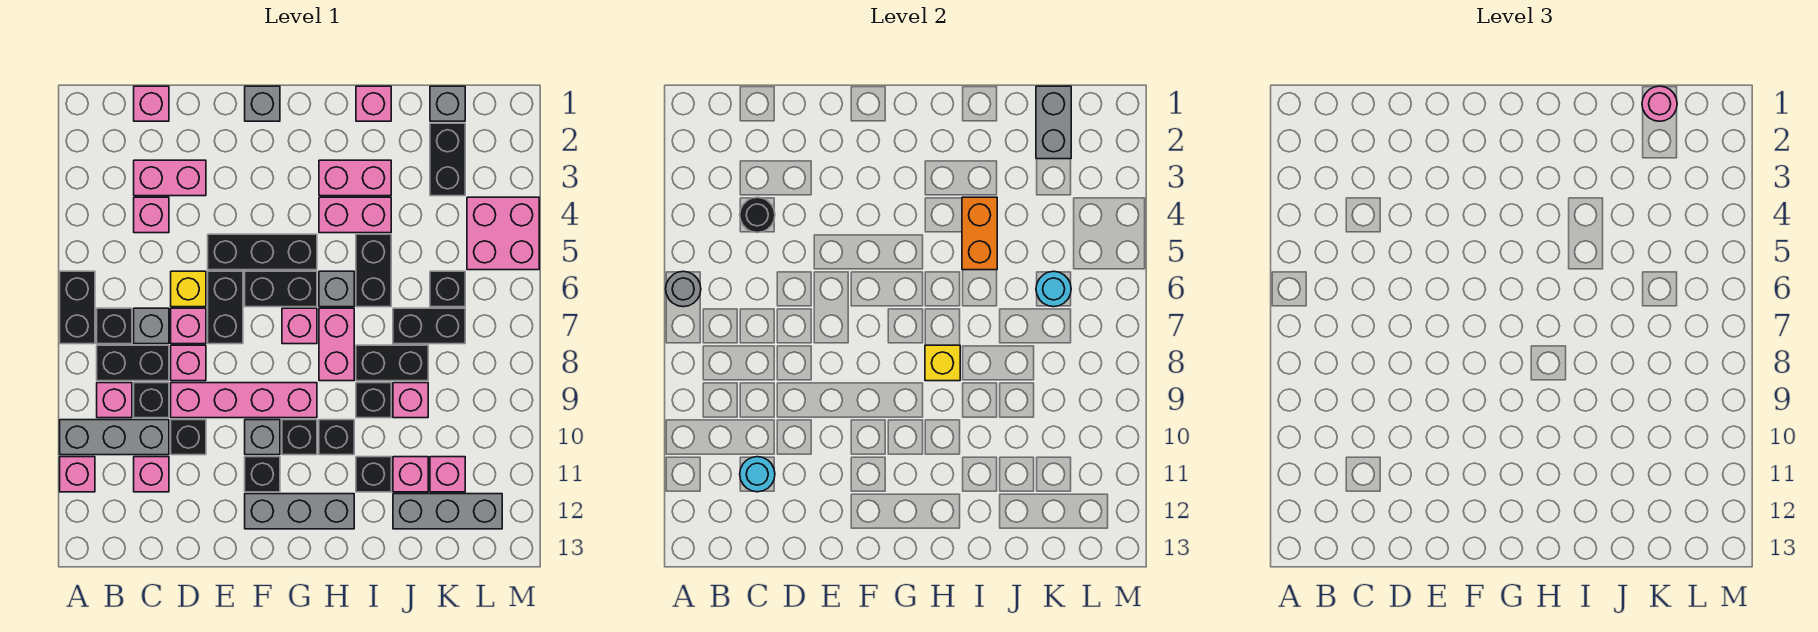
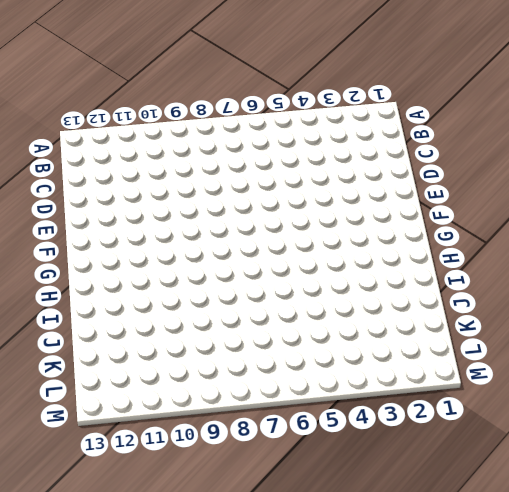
none -> black 1x2 brick [60,271,95,344]
none -> grey 1x3 brick [60,420,169,455]
none -> pink 1x1 brick [60,457,95,492]
none -> black 1x1 brick [97,308,132,344]

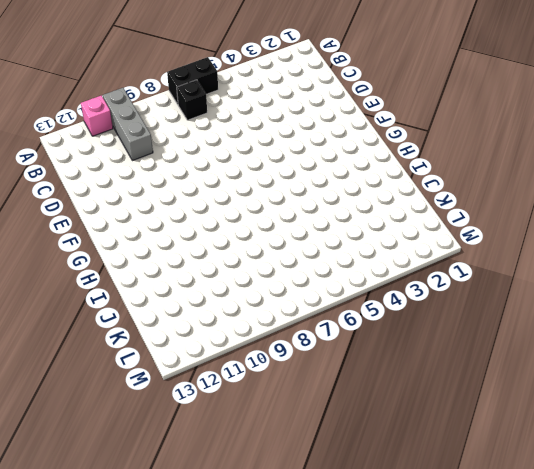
none -> black 1x2 brick [97,345,169,381]
none -> pink 1x1 brick [97,383,132,418]
none -> pink 1x1 brick [134,86,169,121]
none -> pink 1x2 brick [134,160,206,196]

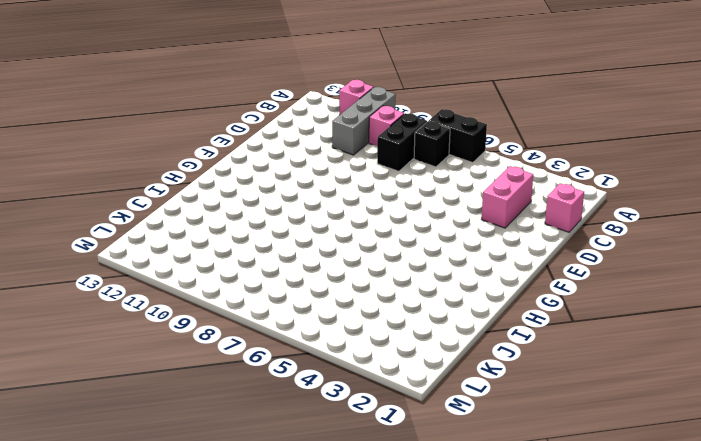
none -> pink 1x1 brick [134,197,169,233]
none -> grey 1x1 brick [134,308,169,344]
none -> black 1x1 brick [134,383,169,418]
none -> pink 1x1 brick [134,457,169,492]

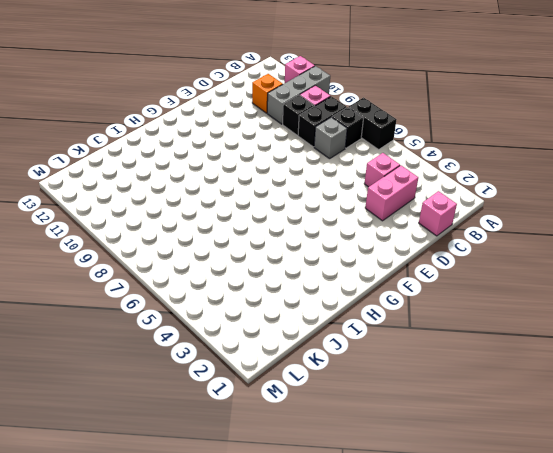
orange 1x1 brick [252,74,283,113] -> pink 1x1 brick [134,457,169,492]
none -> yellow 1x1 brick [171,271,206,307]
none -> pink 1x1 brick [171,308,206,344]
none -> pink 1x1 brick [171,345,206,381]
none -> pink 1x4 brick [171,383,317,418]

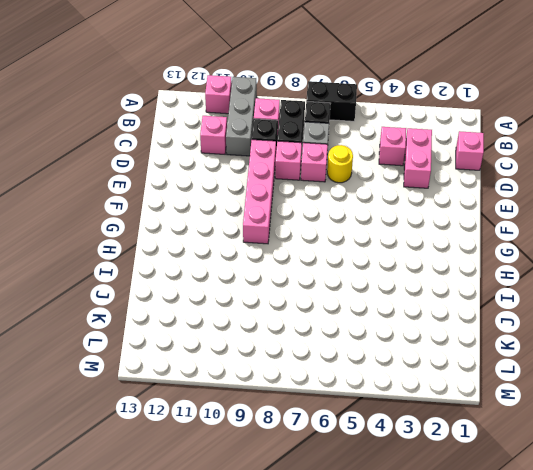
yellow 1x1 round brick [327,145,353,183] -> yellow 1x1 brick [171,271,206,307]
none -> black 1x1 brick [171,420,206,455]
none -> black 1x3 brick [208,234,317,270]
none -> black 1x2 brick [208,271,243,344]
none -> grey 1x1 brick [245,86,280,121]

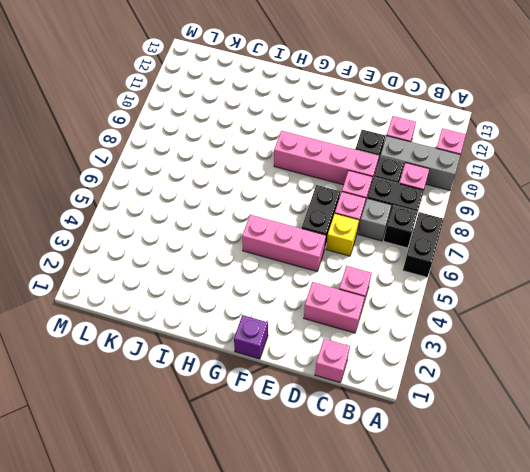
pink 1x3 brick [242,215,326,271] -> black 1x3 brick [208,234,317,270]
purple 1x1 brick [234,315,268,359] -> grey 1x1 brick [245,86,280,121]
none -> black 1x2 brick [245,271,317,307]
none -> grey 1x1 brick [245,420,280,455]
none -> black 1x1 brick [245,457,280,492]
none -> grey 1x3 brick [245,494,354,529]

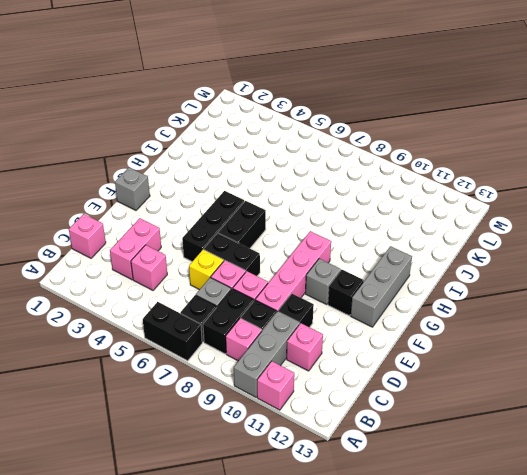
none -> pink 1x1 brick [282,308,317,344]
none -> black 1x1 brick [282,420,317,455]
none -> pink 1x2 brick [319,160,391,196]
none -> pink 1x2 brick [319,197,391,233]

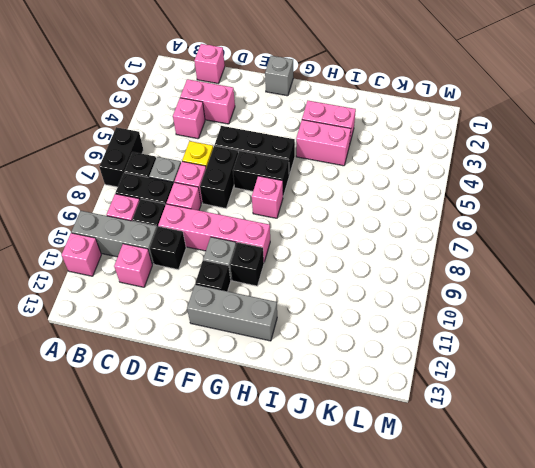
none -> grey 1x1 brick [319,271,354,307]
none -> pink 1x2 brick [319,308,354,381]
none -> black 1x1 brick [319,420,354,455]
none -> pink 1x1 brick [356,86,391,121]

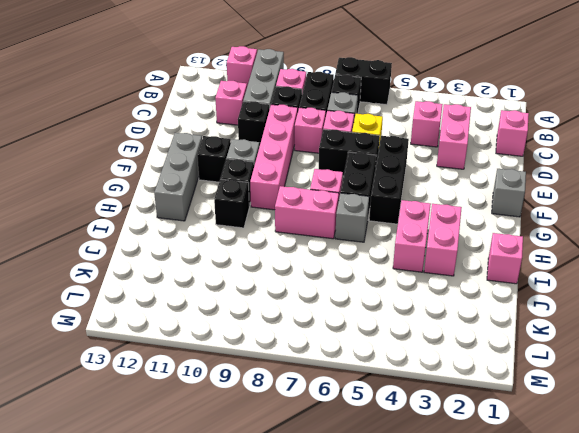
none -> black 1x2 brick [356,234,391,307]
none -> black 1x2 brick [356,345,428,381]
none -> black 1x1 brick [356,383,391,418]
none -> black 1x1 brick [356,457,391,492]

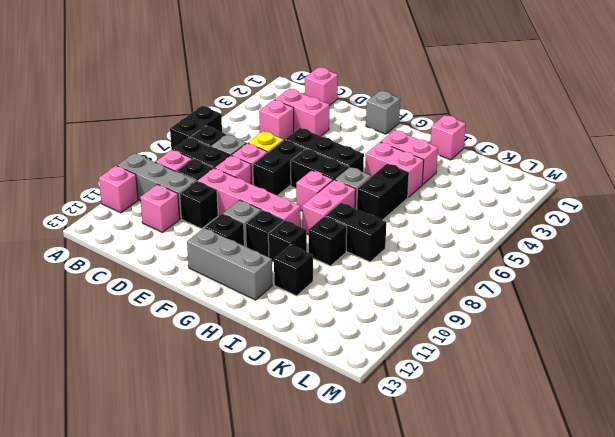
none -> black 1x2 brick [393,308,465,344]
none -> pink 1x1 brick [393,383,428,418]
none -> pink 1x1 brick [393,457,428,492]
none -> grey 1x3 brick [393,494,502,529]

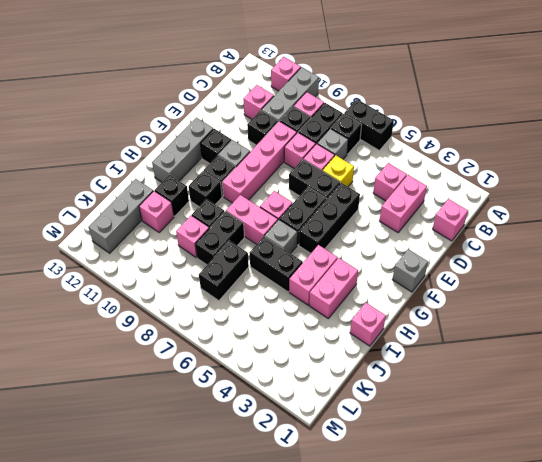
none -> grey 1x1 brick [430,86,465,121]
none -> black 1x2 brick [430,123,465,196]
none -> black 1x1 brick [430,271,465,307]
none -> pink 1x1 brick [430,457,465,492]

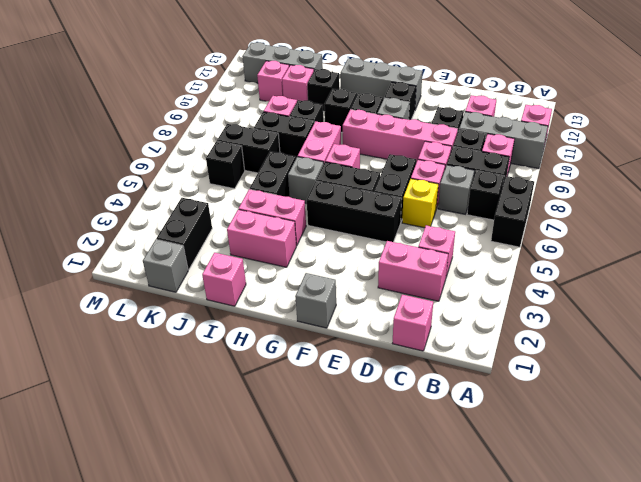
none -> pink 2x2 brick [467,197,539,270]
none -> grey 1x1 round brick [666,271,701,307]
none -> black 1x1 round brick [740,197,775,233]
none -> cyan 1x1 round brick [740,457,775,492]

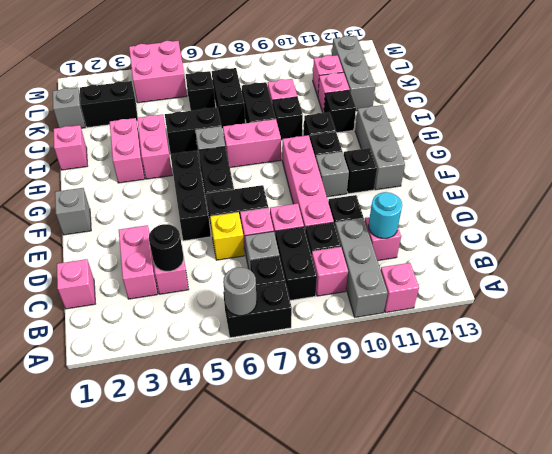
none -> pink 1x1 brick [282,308,317,344]
none -> yellow 1x1 brick [925,345,960,381]
none -> orange 1x2 brick [962,197,997,270]
none -> grey 1x2 brick [1036,86,1071,159]

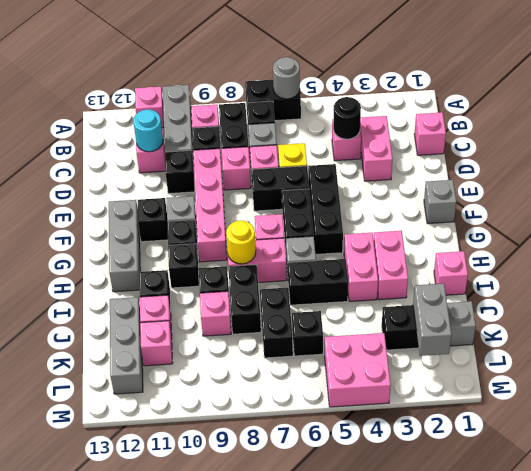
yellow 1x1 round brick [226,221,256,264] -> yellow 1x1 brick [925,345,960,381]
grey 1x2 brick [413,283,452,356] -> grey 1x2 brick turned to [1036,86,1071,159]
none -> orange 1x2 brick [962,197,997,270]
none -> cyan 1x1 round brick [1036,271,1071,307]
none -> pink 1x1 round brick [1642,86,1677,121]

